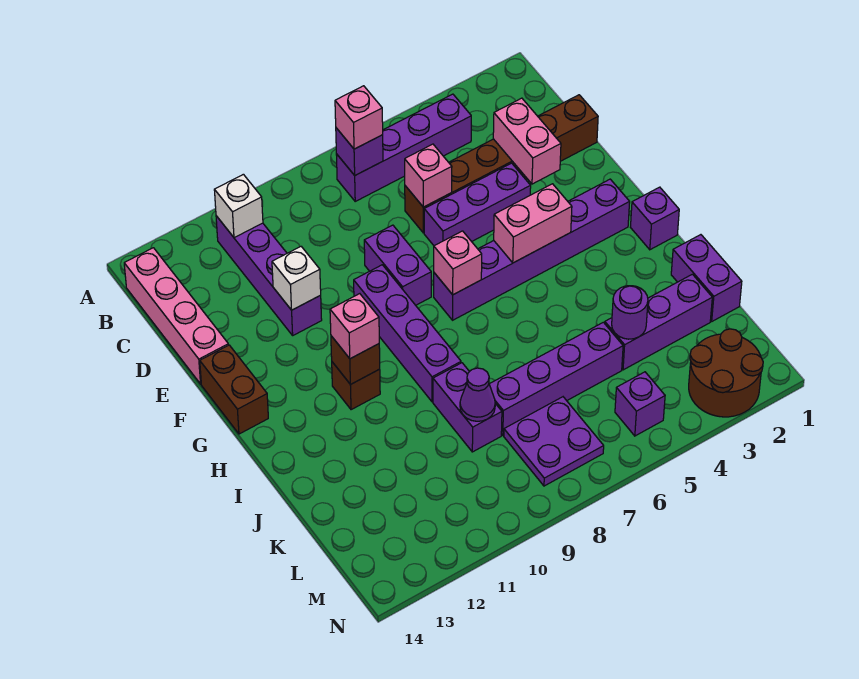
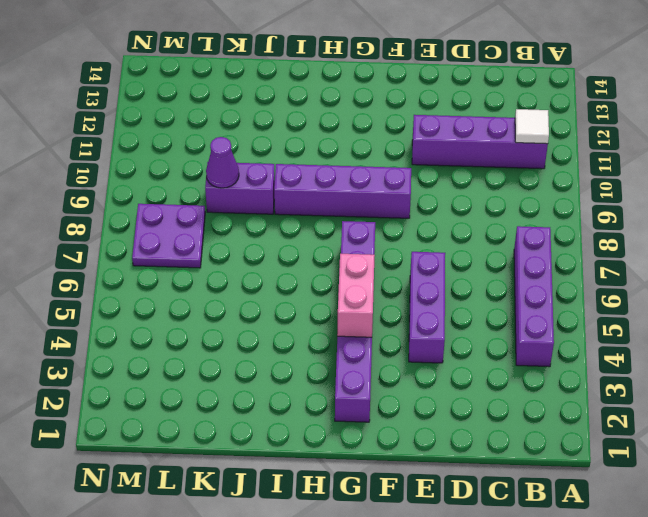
white 1x1 tile [515,109,549,144] -> white 1x1 brick [214,174,263,238]
none -> pink 1x4 brick [124,248,228,384]
none -> brown 1x6 brick [405,95,598,233]
none -> purple 1x2 brick [364,225,431,305]
none -> brown 1x2 brick [200,345,268,434]

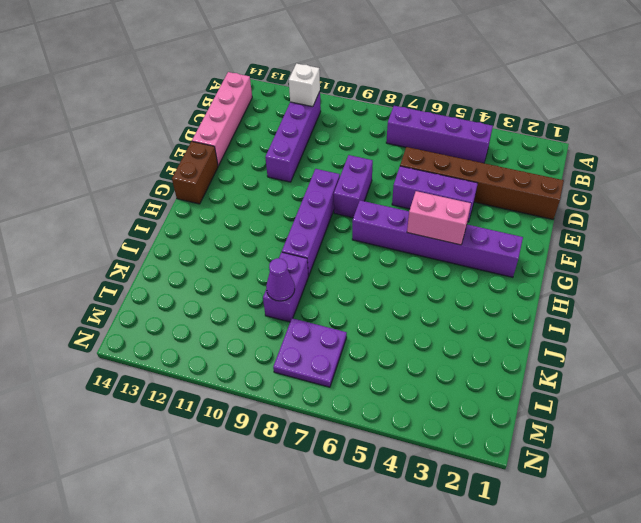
none -> purple 1x1 brick [630,187,679,250]
none -> brown 1x1 brick [332,362,380,410]
none -> purple 1x2 brick [671,235,742,321]
none -> purple 1x3 brick [605,274,712,370]

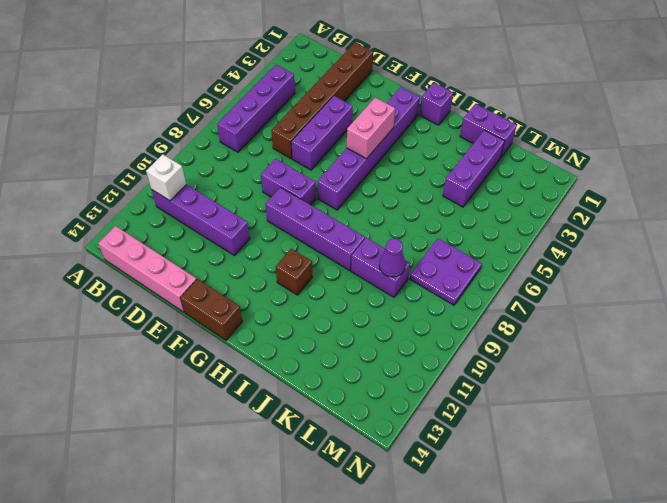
none -> purple 1x4 brick [489,322,623,435]
none -> brown 2x2 round brick [689,329,763,417]
none -> purple 1x1 brick [615,372,665,436]
none -> purple 1x1 brick [336,128,383,175]

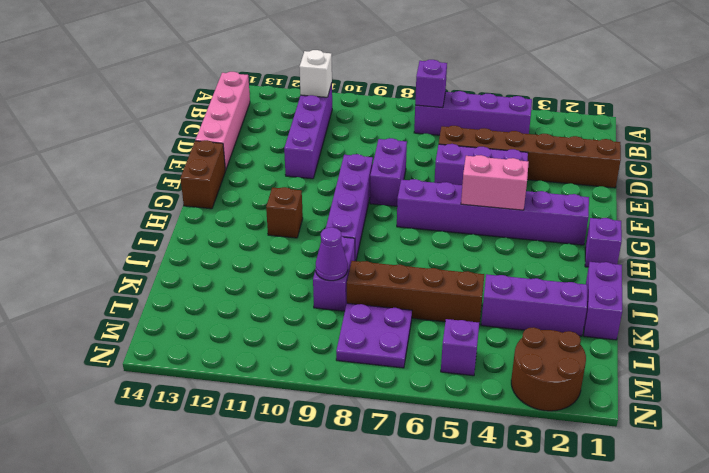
brown 1x4 brick [347,261,484,324] -> purple 1x4 brick [489,322,623,435]
none -> pink 1x2 brick [493,98,561,184]
none -> pink 1x1 brick [405,144,452,207]
none -> white 1x1 brick [272,247,321,310]
none -> pink 1x1 brick [434,231,482,295]

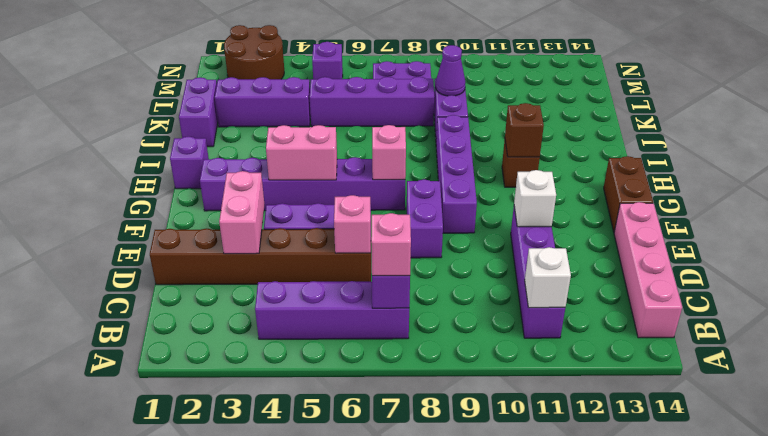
none -> purple 1x1 round brick [612,286,648,339]
none -> pink 1x1 brick [330,294,379,359]

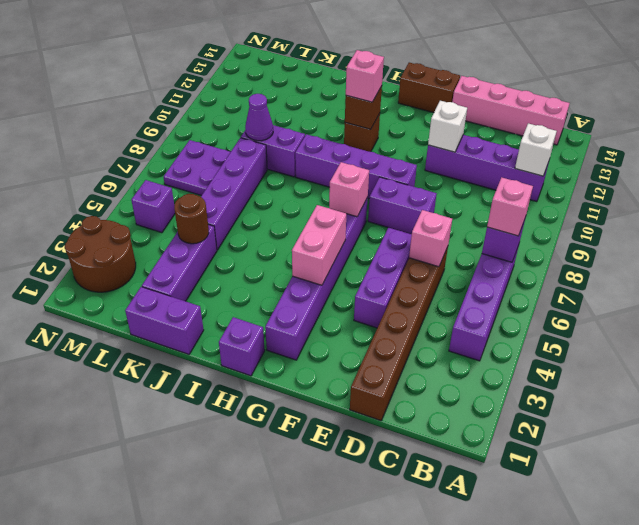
brown 1x1 round brick [174,194,209,244] -> purple 1x1 round brick [612,286,648,339]
none -> pink 1x2 brick [493,98,561,184]

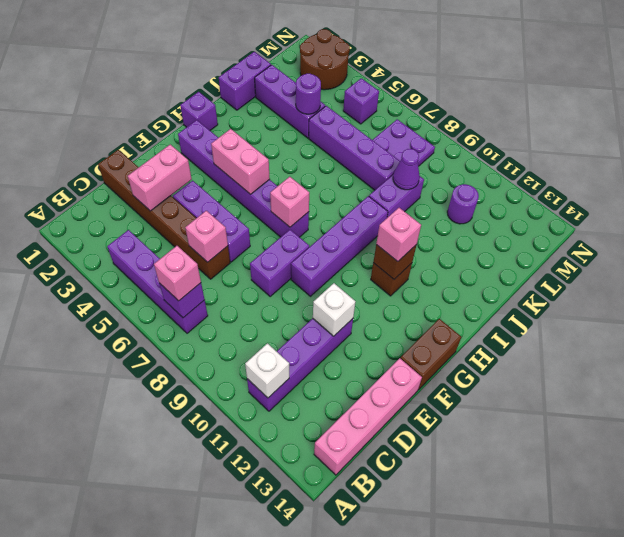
purple 1x1 round brick [447,184,479,224] -> none

